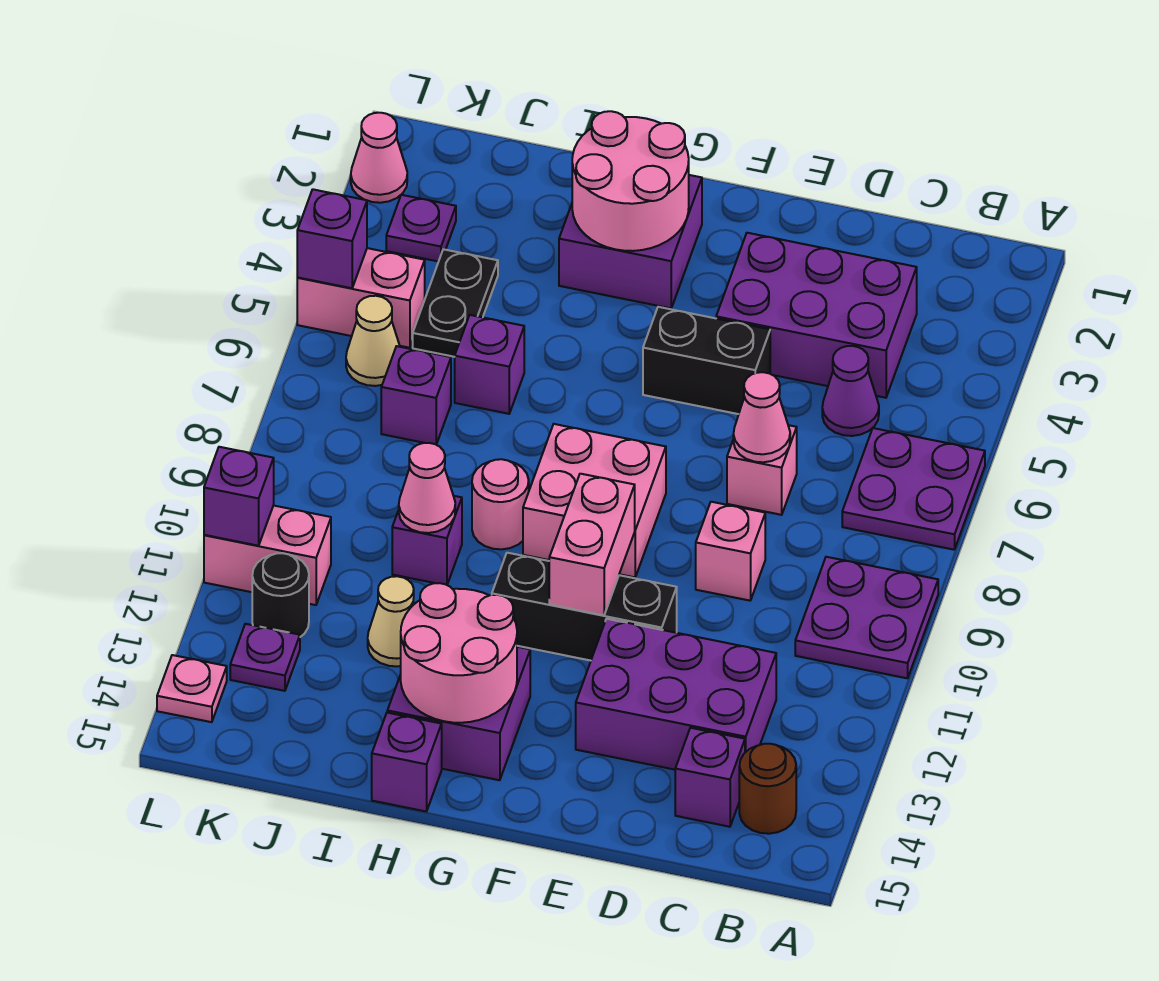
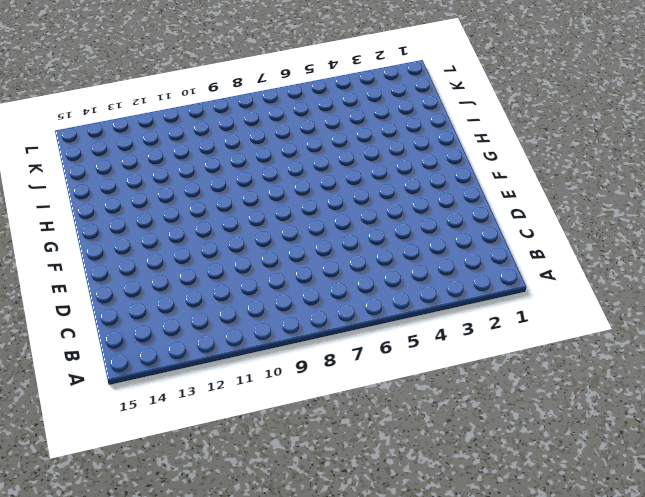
none -> purple 2x2 plate [842,428,985,550]
none -> purple 2x2 plate [795,557,938,678]
none -> brown 1x1 round brick [739,744,796,834]
none -> purple 2x3 brick [716,233,917,398]

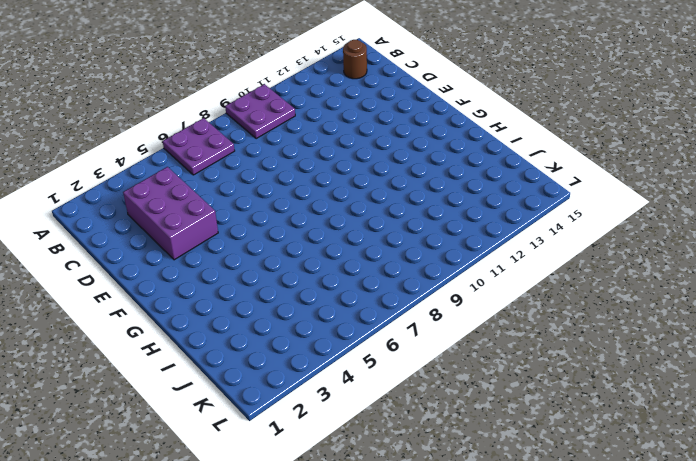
none -> purple 1x1 cone [822,346,879,436]
none -> purple 2x3 brick [576,619,776,770]
none -> purple 1x1 brick [675,728,745,827]
none -> pink 1x1 brick [727,425,797,515]

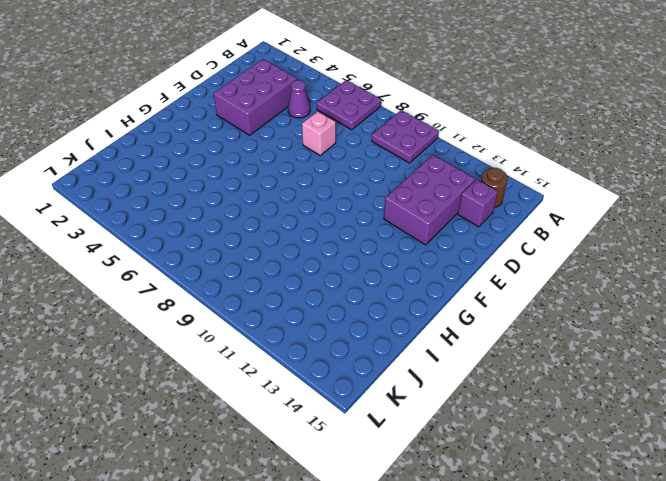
none -> pink 1x1 brick [696,502,765,601]
none -> black 1x2 brick [643,307,770,414]
none -> black 1x3 brick [492,553,677,661]
none -> pink 2x2 brick [523,424,666,577]

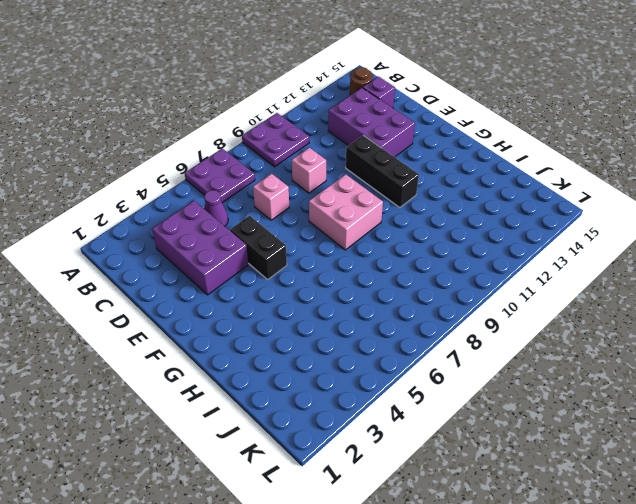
none -> purple 2x2 brick [559,175,702,308]
none -> purple 2x2 brick [387,647,530,780]
none -> pink 1x1 round brick [472,459,529,549]
none -> purple 1x1 brick [372,713,442,811]

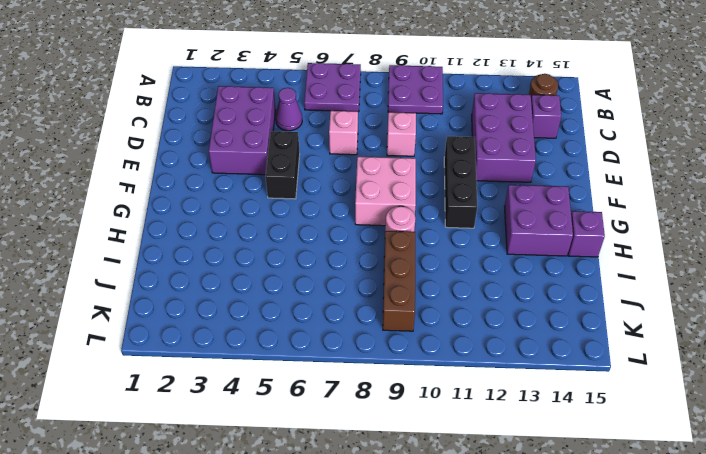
brown 1x3 brick [383,231,415,331] -> none
none -> purple 2x2 brick [559,175,702,308]
none -> purple 1x1 brick [455,315,524,414]
none -> purple 1x1 brick [392,496,462,585]
none -> tan 1x1 cone [368,576,414,666]

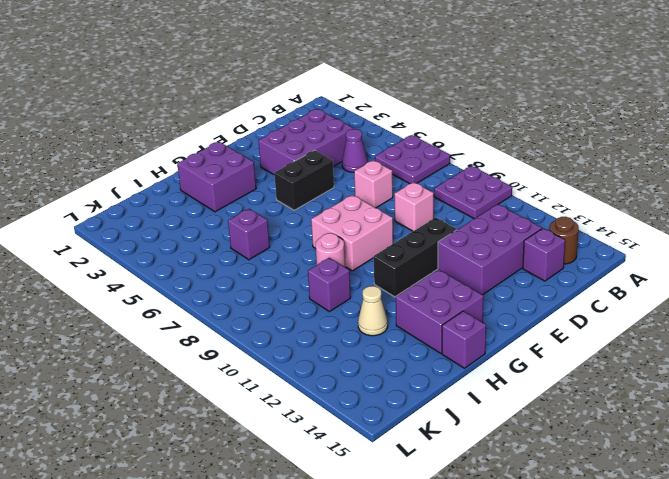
none -> black 1x2 plate [413,249,498,357]
none -> purple 1x1 brick [381,346,451,444]
none -> purple 1x1 plate [386,195,456,262]
none -> pink 1x2 brick [297,248,425,348]

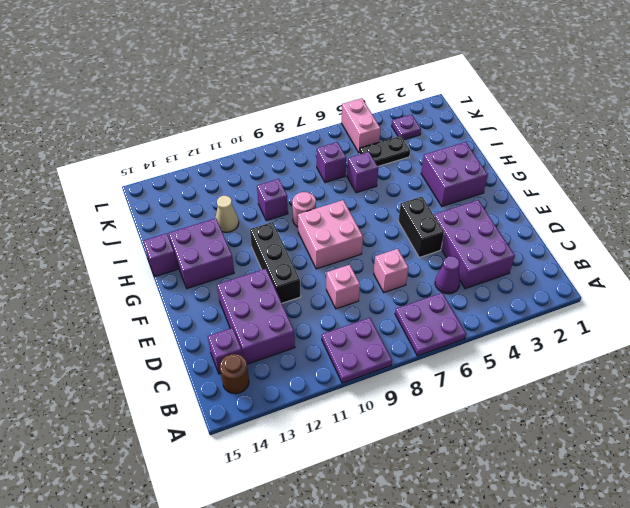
none -> tan 1x1 cone [346,296,400,386]
none -> pink 1x2 brick [204,505,331,605]
none -> black 1x1 round brick [252,553,309,637]
none -> purple 1x1 plate [230,624,300,691]

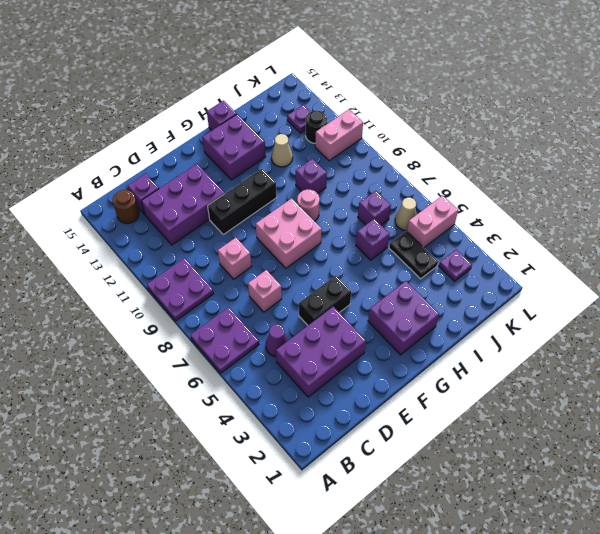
none -> pink 1x1 cone [351,113,407,203]
none -> pink 1x1 plate [157,655,227,722]
none -> pink 1x1 cone [733,372,790,462]
none -> pink 1x2 brick [549,474,635,615]

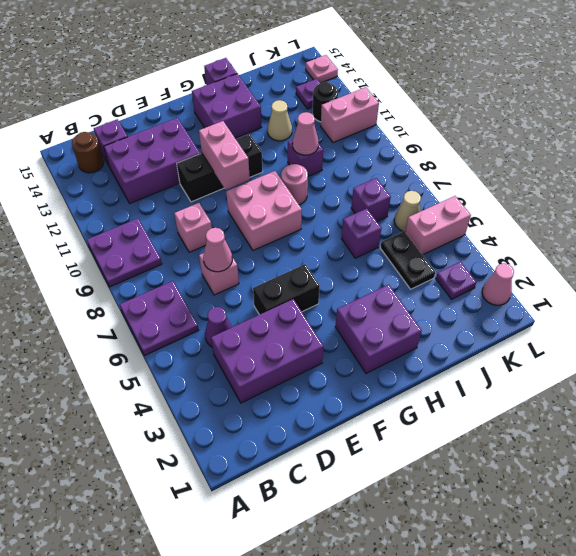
none -> pink 2x2 round brick [572,111,689,251]
none -> pink 2x2 round brick [401,583,517,723]
none -> purple 1x1 brick [297,189,367,288]
none -> purple 1x1 brick [204,447,274,546]

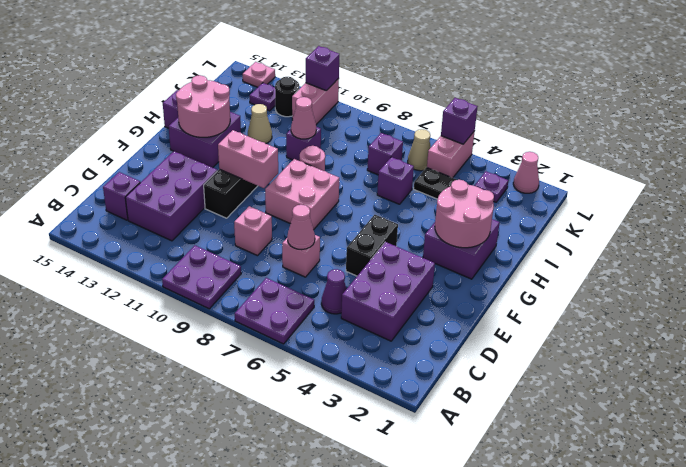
none -> brown 1x1 round brick [739,744,796,834]

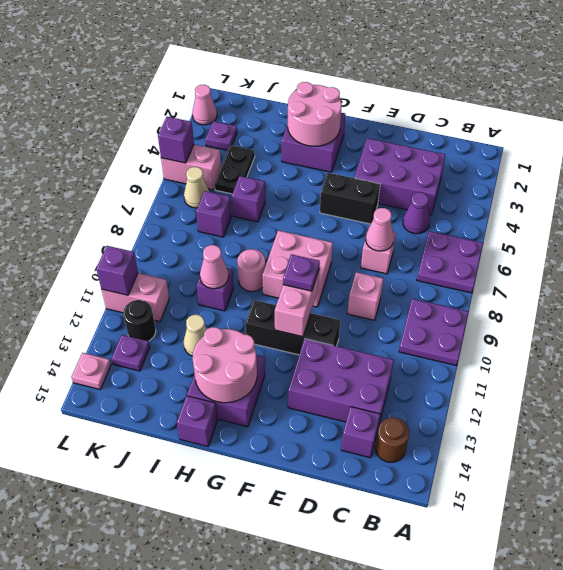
purple 1x1 plate [283,254,320,291] -> none

